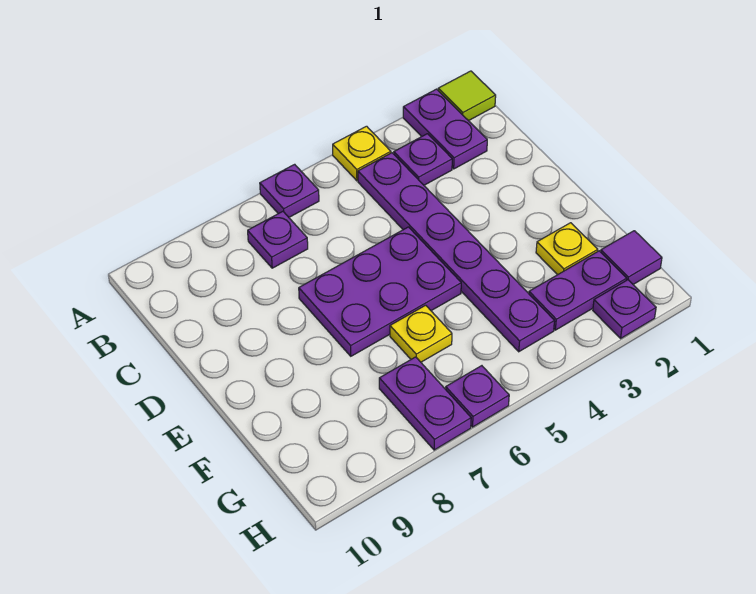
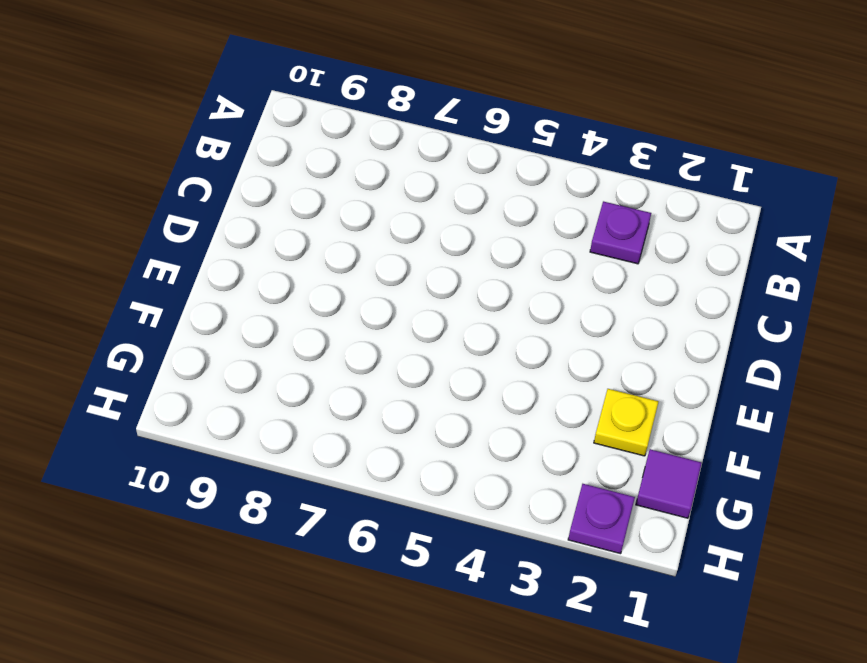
none -> lime 1x1 tile [438,71,496,121]
none -> purple 1x2 plate [403,89,487,169]
none -> yellow 1x1 plate [333,126,391,181]

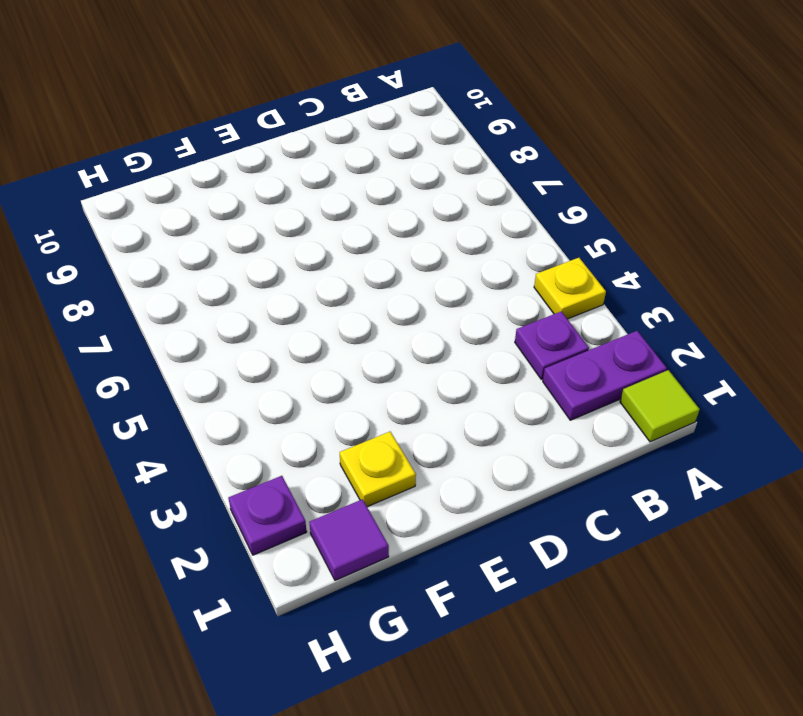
none -> purple 1x1 plate [260,164,319,217]
none -> purple 1x6 plate [358,153,555,352]
none -> purple 1x1 plate [248,211,308,268]

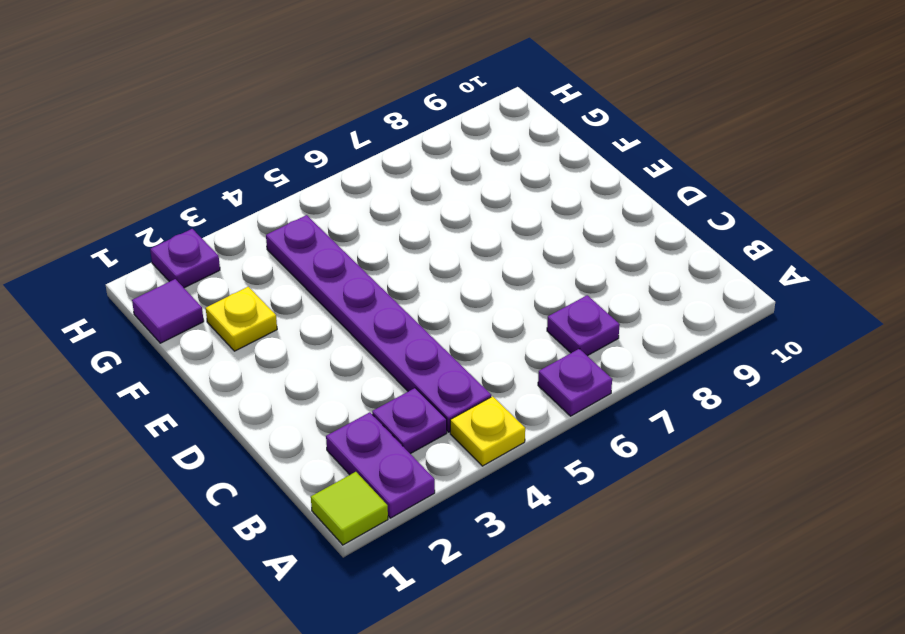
none -> purple 2x3 plate [299,227,461,356]
none -> yellow 1x1 plate [390,305,452,362]
none -> purple 1x2 plate [529,251,627,330]

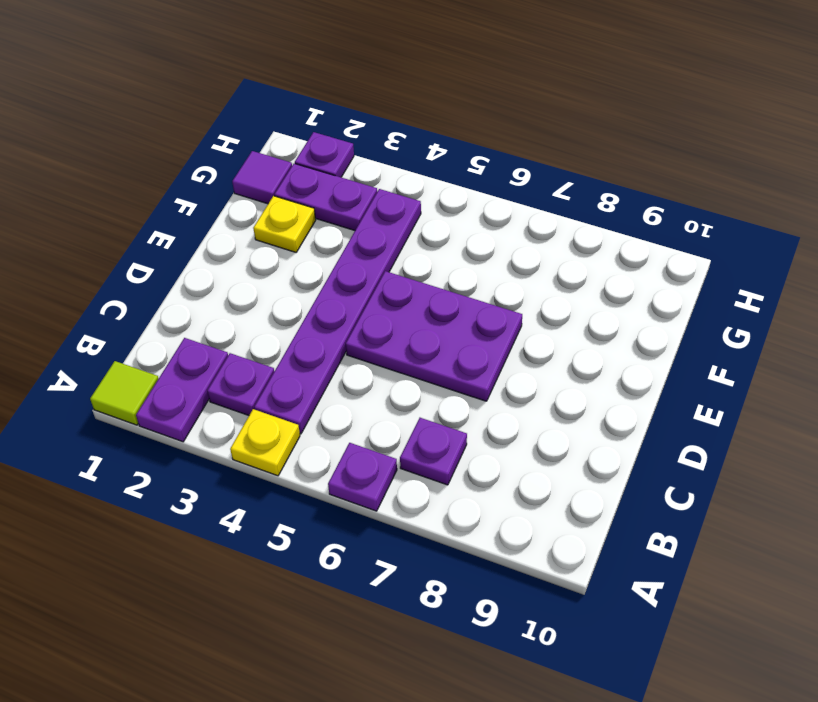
none -> yellow 1x1 plate [390,305,452,362]
none -> purple 1x2 plate [379,357,471,450]
none -> purple 1x1 plate [446,366,509,427]

